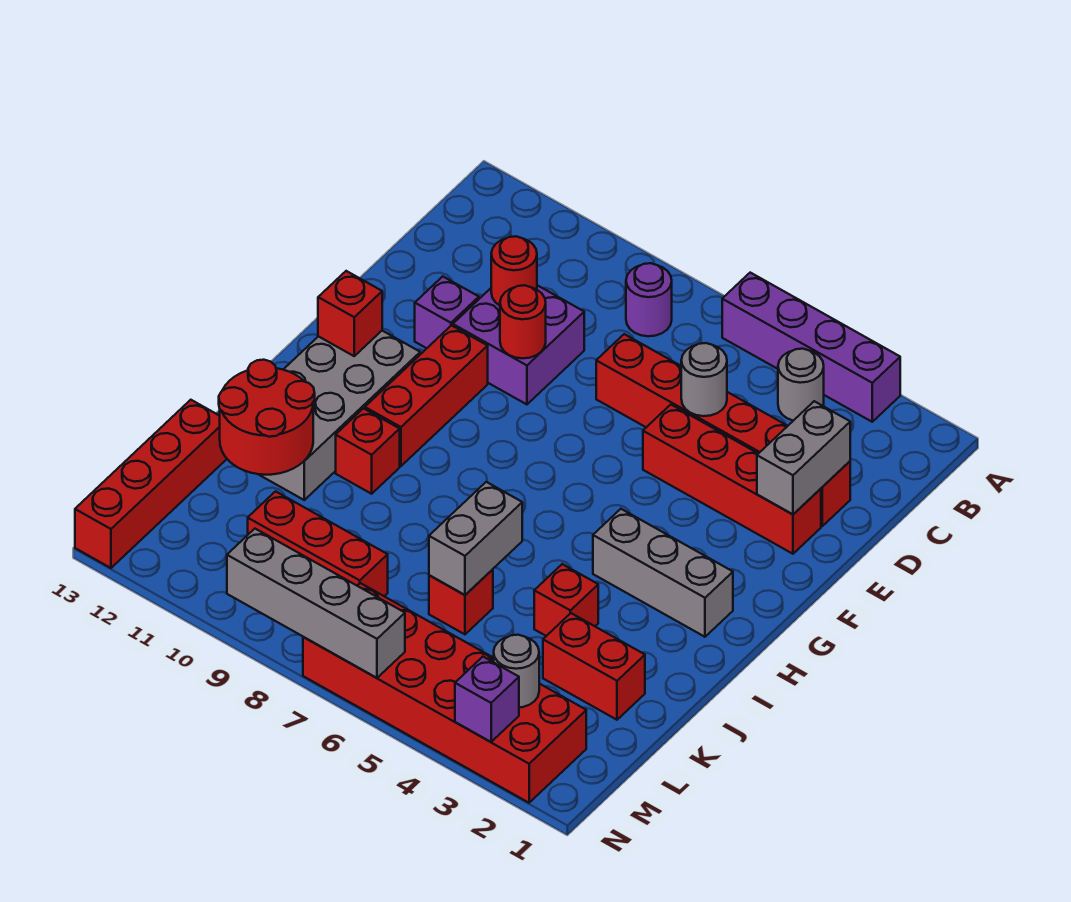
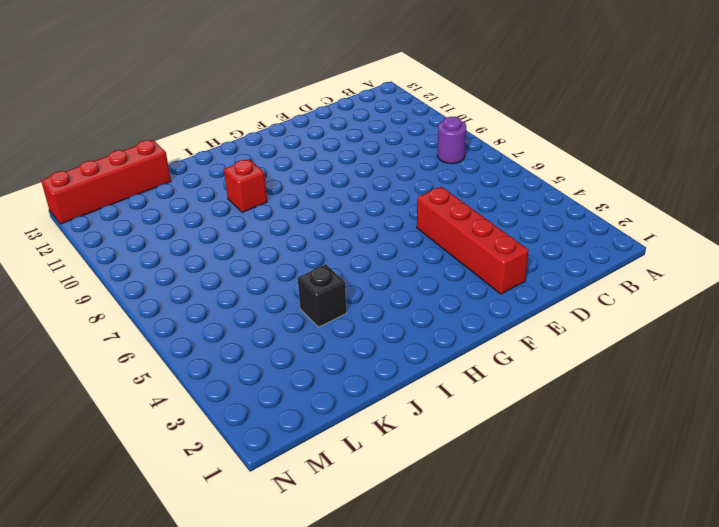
black 1x1 brick [298,264,346,327] -> red 1x1 brick [534,564,598,636]
none -> purple 1x4 brick [722,273,900,422]
none -> grey 1x1 round brick [778,349,824,421]
none -> red 1x6 brick [596,334,850,526]

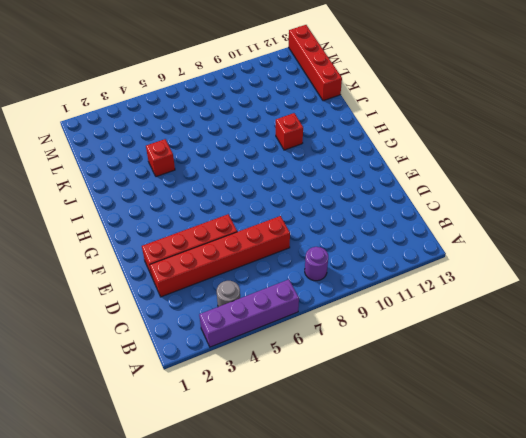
none -> purple 2x2 brick [453,285,584,404]
none -> purple 1x1 brick [415,276,479,348]
none -> red 1x3 brick [365,325,488,466]

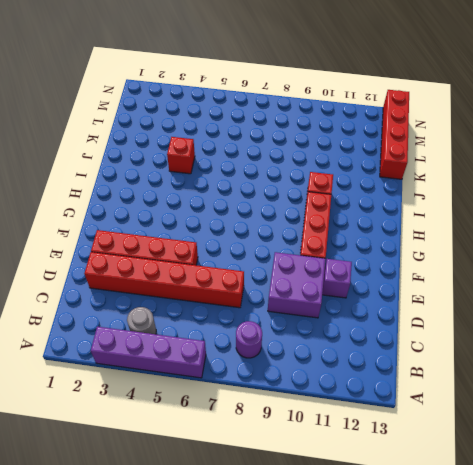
none -> grey 2x4 brick [259,331,420,500]
none -> grey 1x3 brick [593,509,733,637]
none -> red 1x2 brick [543,613,645,720]

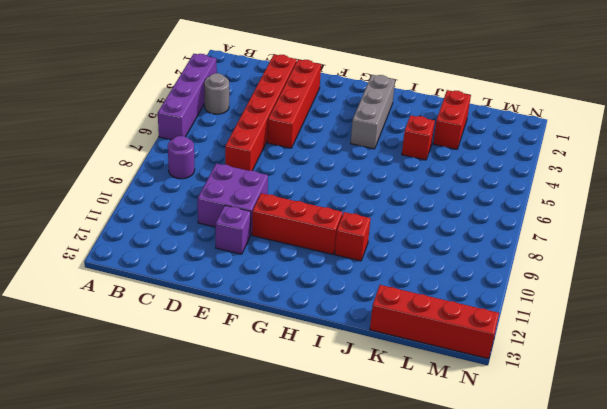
none -> grey 2x4 brick [259,331,420,500]
none -> red 1x1 brick [429,569,493,634]
none -> red 1x3 brick [248,491,388,596]

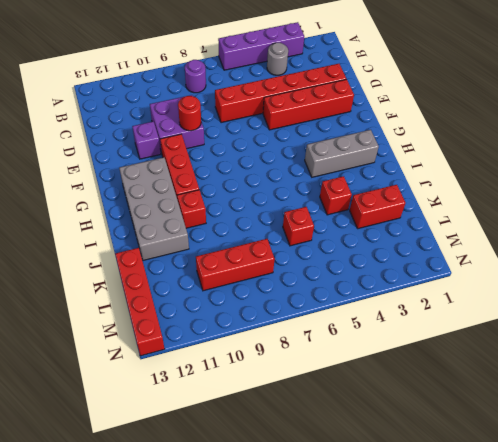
none -> red 2x6 brick [303,583,586,803]
none -> grey 1x2 brick [757,401,850,514]
none -> grey 1x1 round brick [681,343,727,416]

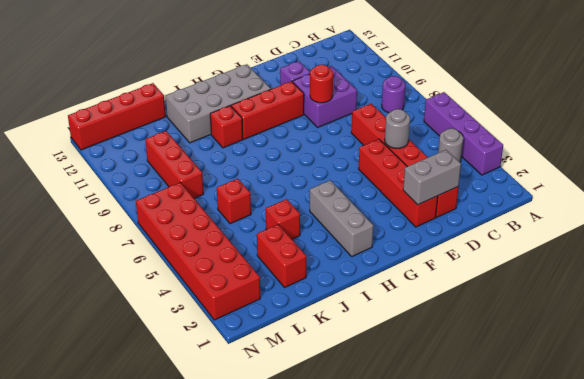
none -> red 1x1 round brick [491,236,537,305]
none -> red 1x1 brick [318,271,382,356]
none -> grey 1x2 brick [429,482,522,595]

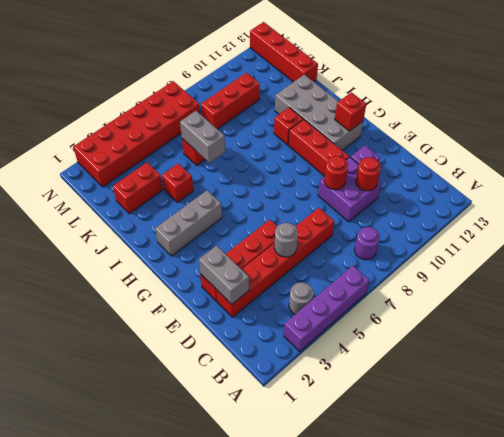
none -> red 2x2 round brick [219,360,315,475]
none -> grey 1x1 round brick [494,635,539,707]
none -> purple 1x1 brick [455,657,519,742]

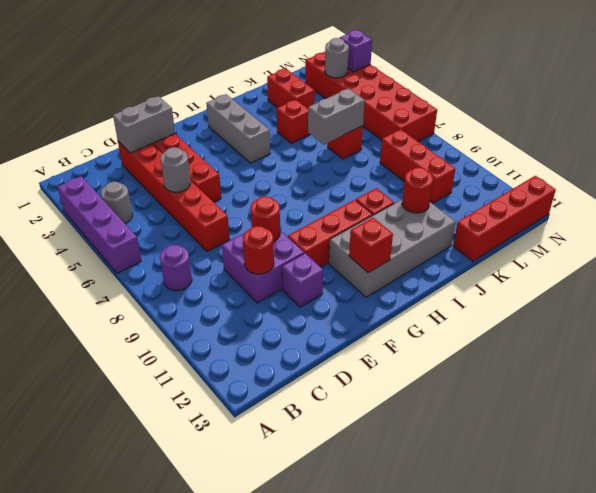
red 1x1 round brick [402,167,433,213] -> red 2x2 round brick [219,360,315,475]
none -> grey 1x4 brick [227,529,405,678]

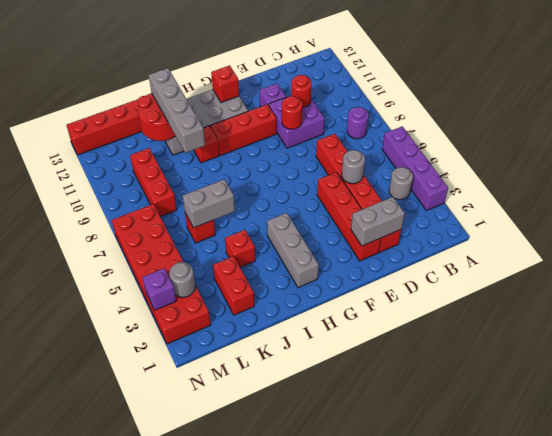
grey 1x4 brick [149,68,205,153] -> grey 1x4 brick moved to [227,529,405,678]

